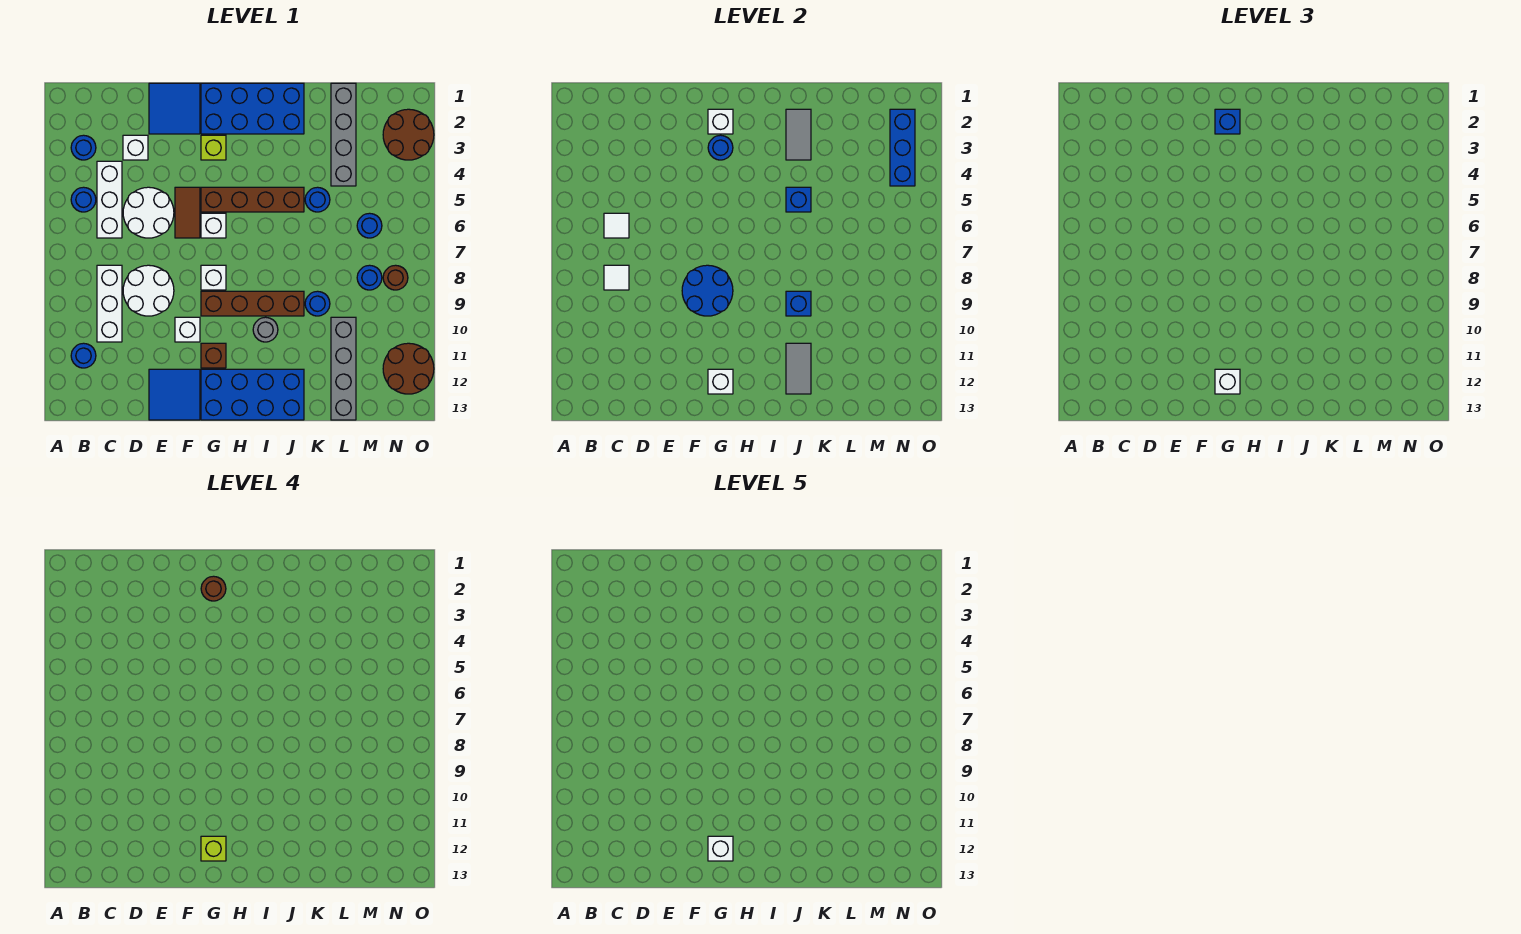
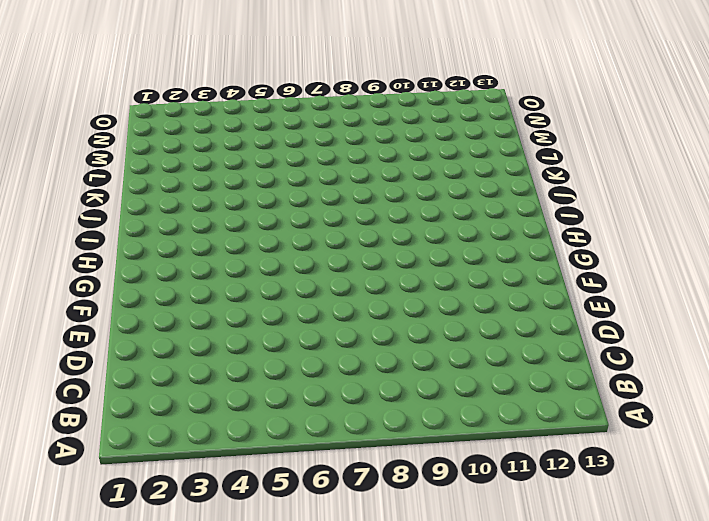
none -> blue 1x1 round brick [71,135,96,160]
none -> blue 1x1 round brick [71,187,96,212]
none -> blue 1x1 round brick [71,343,96,368]
none -> white 1x3 brick [97,161,122,238]

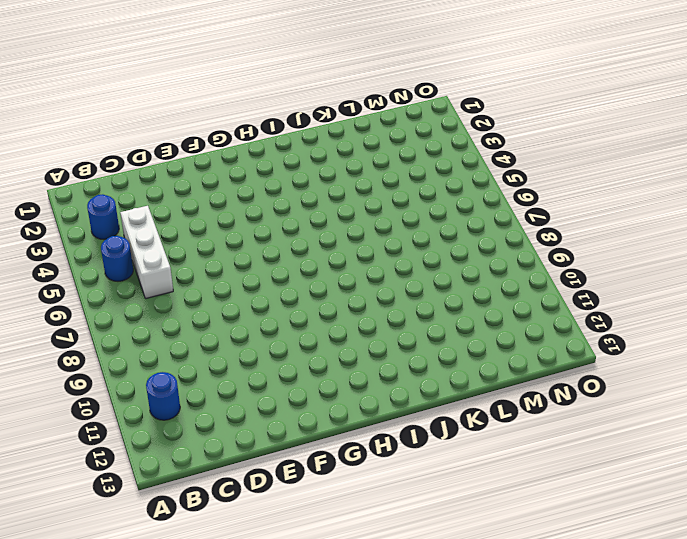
none -> white 1x3 brick [97,265,122,342]
none -> white 1x1 brick [123,135,148,160]
none -> white 2x2 round brick [123,187,174,238]
none -> white 2x2 round brick [123,265,174,316]

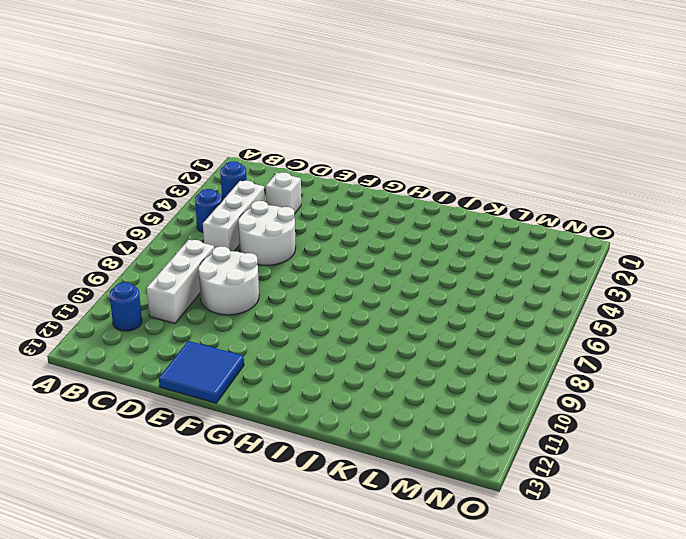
none -> blue 2x2 tile [149,83,200,134]
none -> brown 1x2 tile [175,187,200,238]
none -> white 1x1 brick [175,317,200,342]
none -> blue 2x4 brick [201,83,304,134]

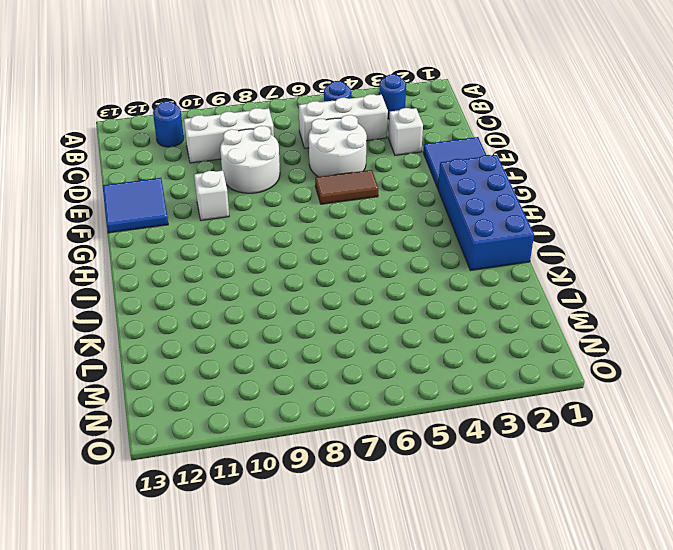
none -> lime 1x1 brick [201,135,226,160]
none -> brown 1x4 brick [201,187,304,212]
none -> white 1x1 brick [201,213,226,238]
none -> white 1x1 brick [201,265,226,290]

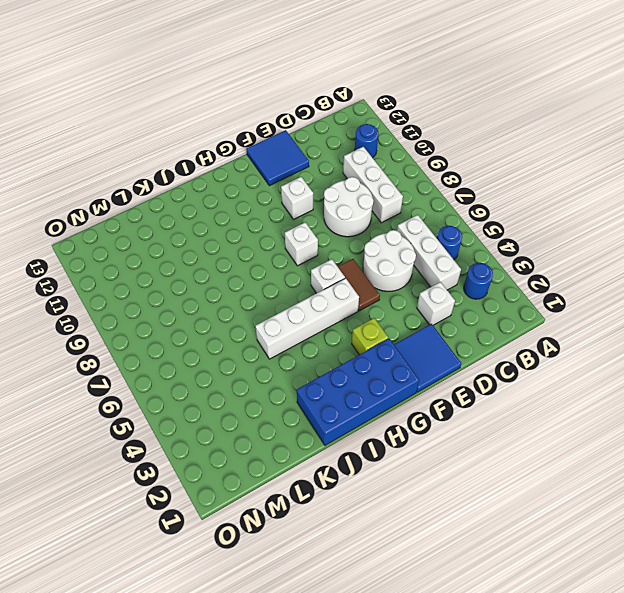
white 1x4 brick [255,278,359,359] -> brown 1x4 brick [201,187,304,212]
none -> brown 1x4 brick [201,291,304,316]
none -> brown 1x1 brick [201,343,226,368]
none -> blue 2x4 brick [201,369,304,420]
none -> grey 1x1 round brick [253,317,278,342]

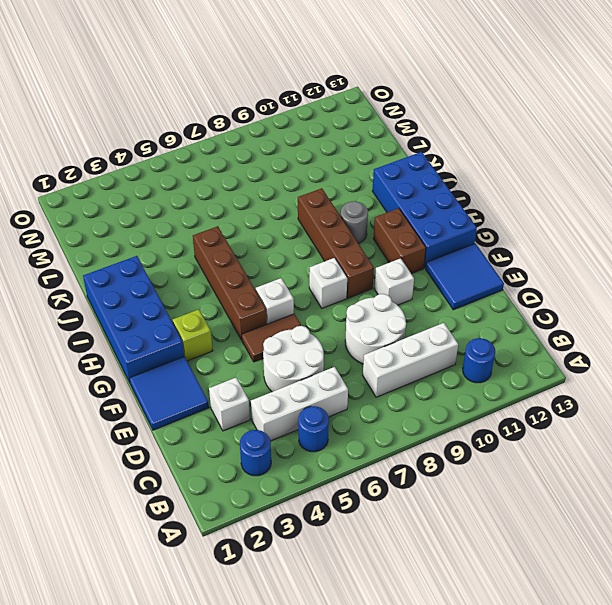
brown 1x2 brick [373,208,426,274] -> brown 1x1 brick [201,343,226,368]
none -> blue 1x1 round brick [305,187,330,212]
none -> blue 1x1 round brick [305,291,330,316]
none -> grey 1x4 brick [331,83,356,186]
none -> grey 1x4 brick [331,317,356,420]

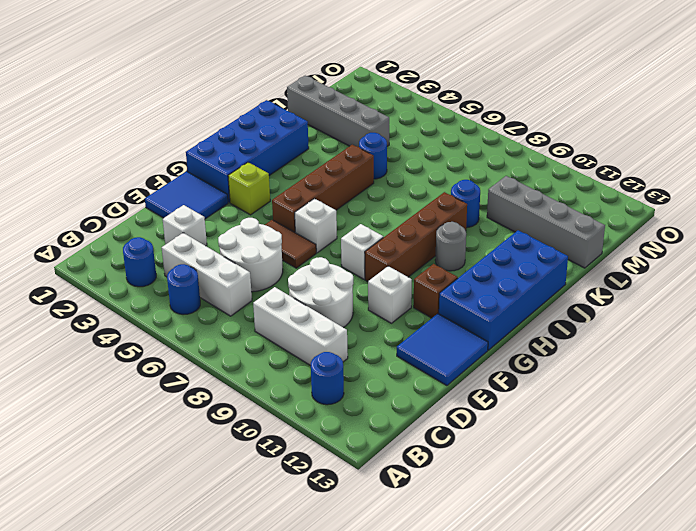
none -> blue 1x1 round brick [357,213,382,238]
none -> blue 1x1 round brick [357,265,382,290]
none -> brown 2x2 round brick [383,109,434,160]
none -> brown 1x1 round brick [383,265,408,290]

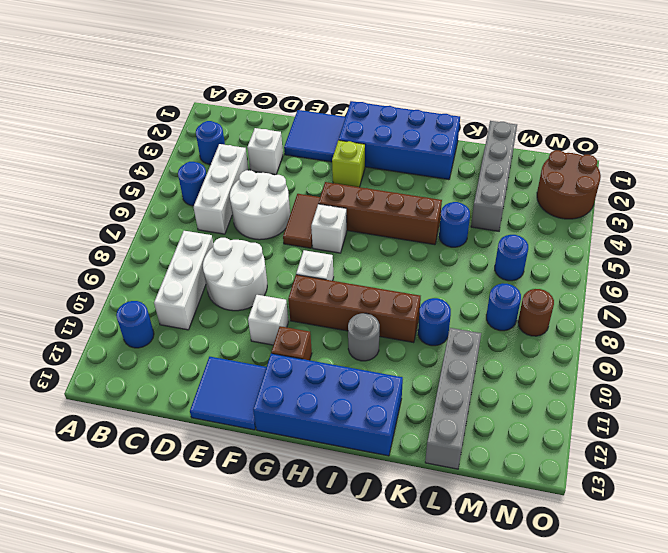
none -> brown 2x2 round brick [383,343,434,394]
none -> white 1x1 tile [604,213,629,238]
none -> white 1x1 tile [604,265,629,290]
none -> blue 2x2 round brick [682,265,733,316]

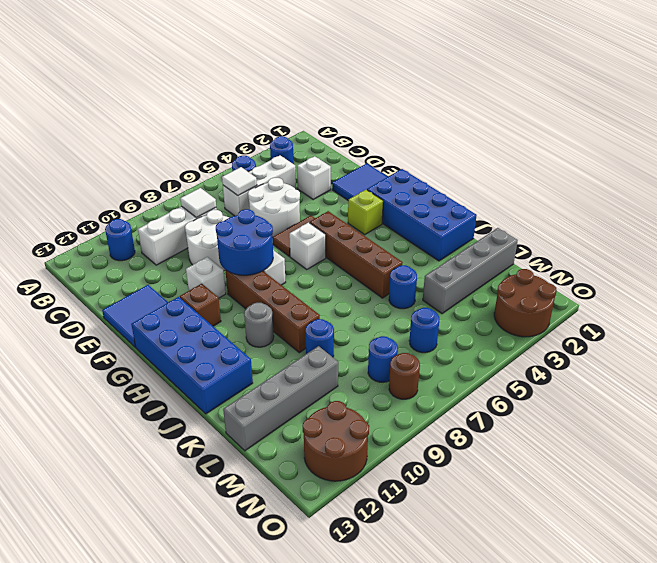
none -> white 1x1 brick [708,109,733,134]
none -> blue 1x1 round brick [708,135,733,160]
none -> white 1x1 brick [708,369,733,394]
none -> grey 1x2 tile [786,109,811,160]

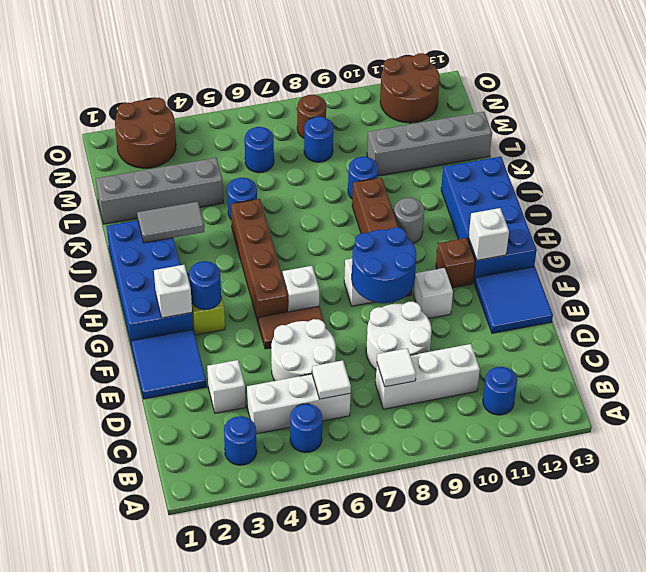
none -> blue 1x1 brick [786,187,811,212]
none -> blue 1x1 brick [786,291,811,316]
none -> grey 1x2 tile [786,343,811,394]
none -> blue 1x3 brick [890,109,915,186]

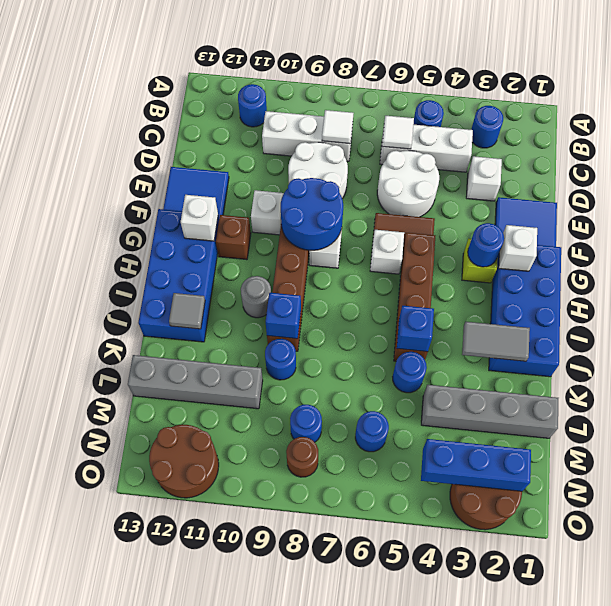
grey 1x1 tile [169,293,205,329] -> grey 1x2 tile [786,343,811,394]
none -> blue 1x1 brick [1215,109,1240,134]
none -> white 1x1 brick [1215,369,1240,394]
none -> brown 1x1 round brick [201,576,226,601]
none -> lime 1x1 brick [201,836,226,861]

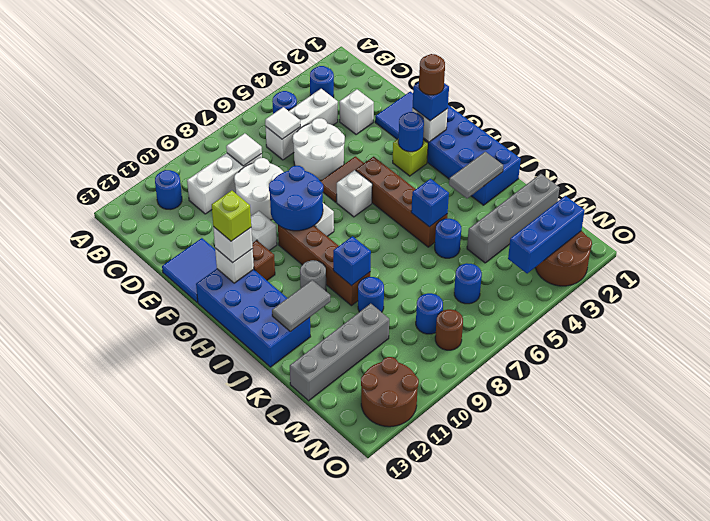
none -> white 1x1 brick [708,836,733,861]

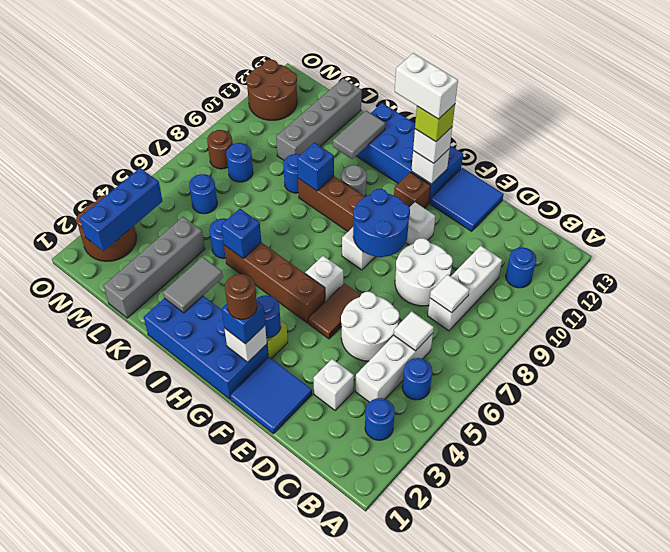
white 1x2 brick [395,53,458,119] -> white 1x1 brick [708,836,733,861]

